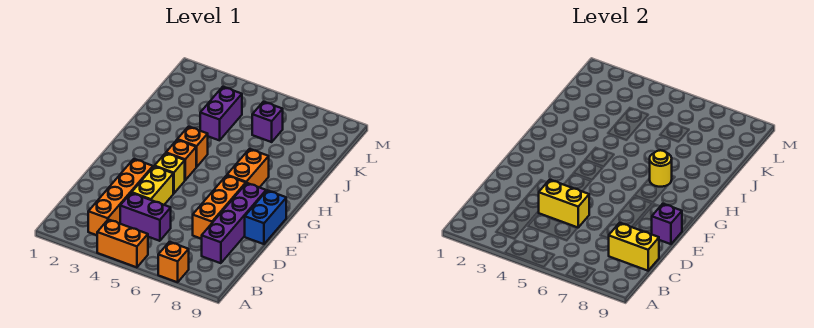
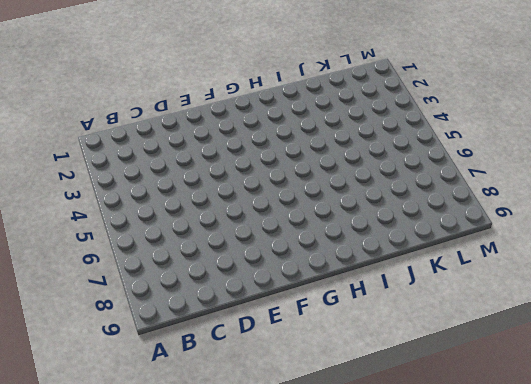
none -> orange 1x2 brick [97,219,148,268]
none -> orange 1x1 brick [158,242,189,282]
none -> orange 1x4 brick [88,159,153,235]

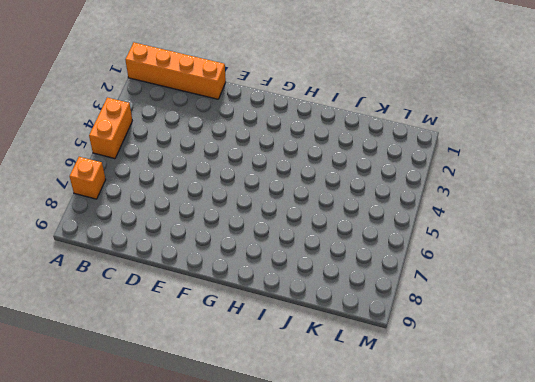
orange 1x4 brick [125,43,226,99] -> orange 1x4 brick moved to [88,159,153,235]
none -> purple 1x2 brick [120,193,171,241]
none -> purple 1x4 brick [202,183,266,263]
none -> yellow 1x2 brick [132,166,173,205]

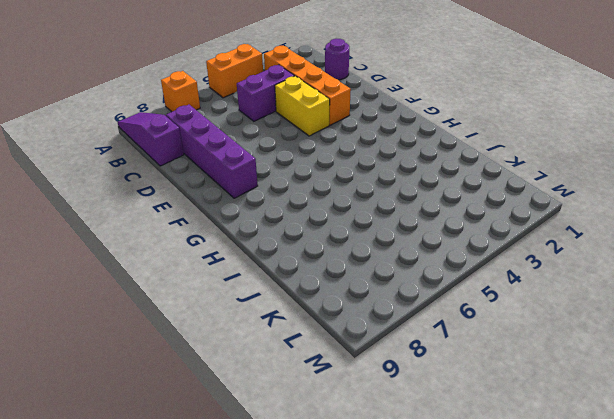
purple 1x3 slope [118,112,184,166] -> none
purple 1x1 round brick [325,39,349,80] -> none
none -> orange 1x3 brick [193,176,246,239]
none -> blue 1x2 brick [245,190,286,244]
none -> yellow 1x1 brick [155,153,185,194]

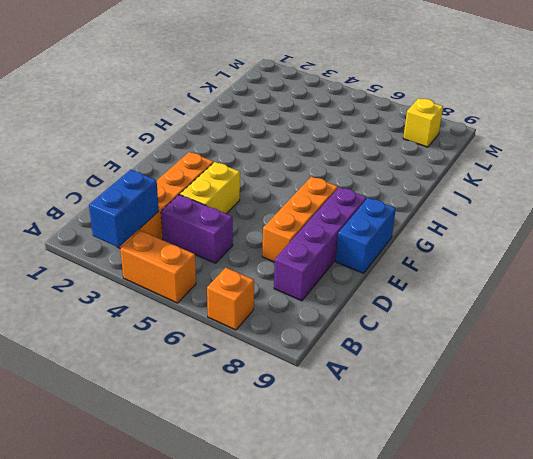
blue 1x2 brick [89,170,159,248] -> none
yellow 1x1 brick [403,98,443,147] -> yellow 1x1 brick moved to [155,153,185,194]
none -> orange 1x1 brick [166,140,196,180]
none -> orange 1x2 brick [227,149,269,188]
none -> orange 1x1 brick [177,127,208,167]

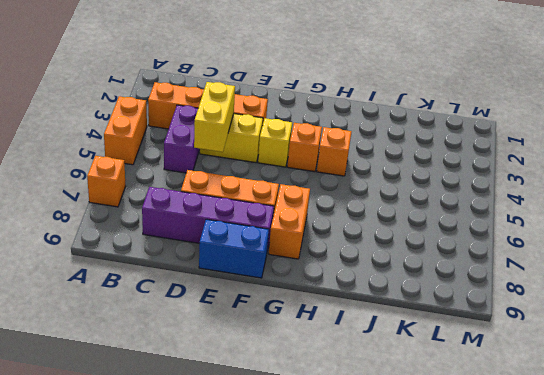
orange 1x2 brick [269,184,310,259] -> orange 1x2 brick turned to [227,149,269,188]
none -> purple 1x2 brick [200,87,242,140]
none -> purple 1x1 brick [252,102,283,142]
none -> yellow 1x2 brick [608,223,659,271]

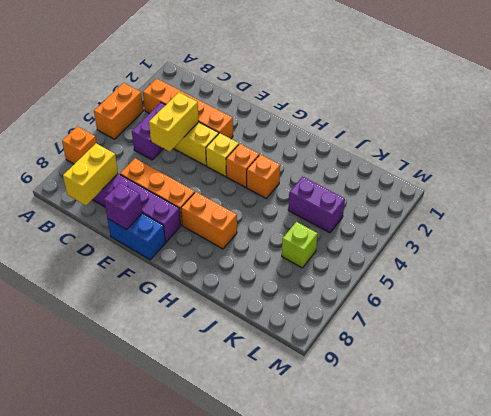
lime 1x1 brick [282,222,317,268] -> purple 1x1 brick [252,102,283,142]
none -> yellow 1x1 round brick [650,150,672,187]

